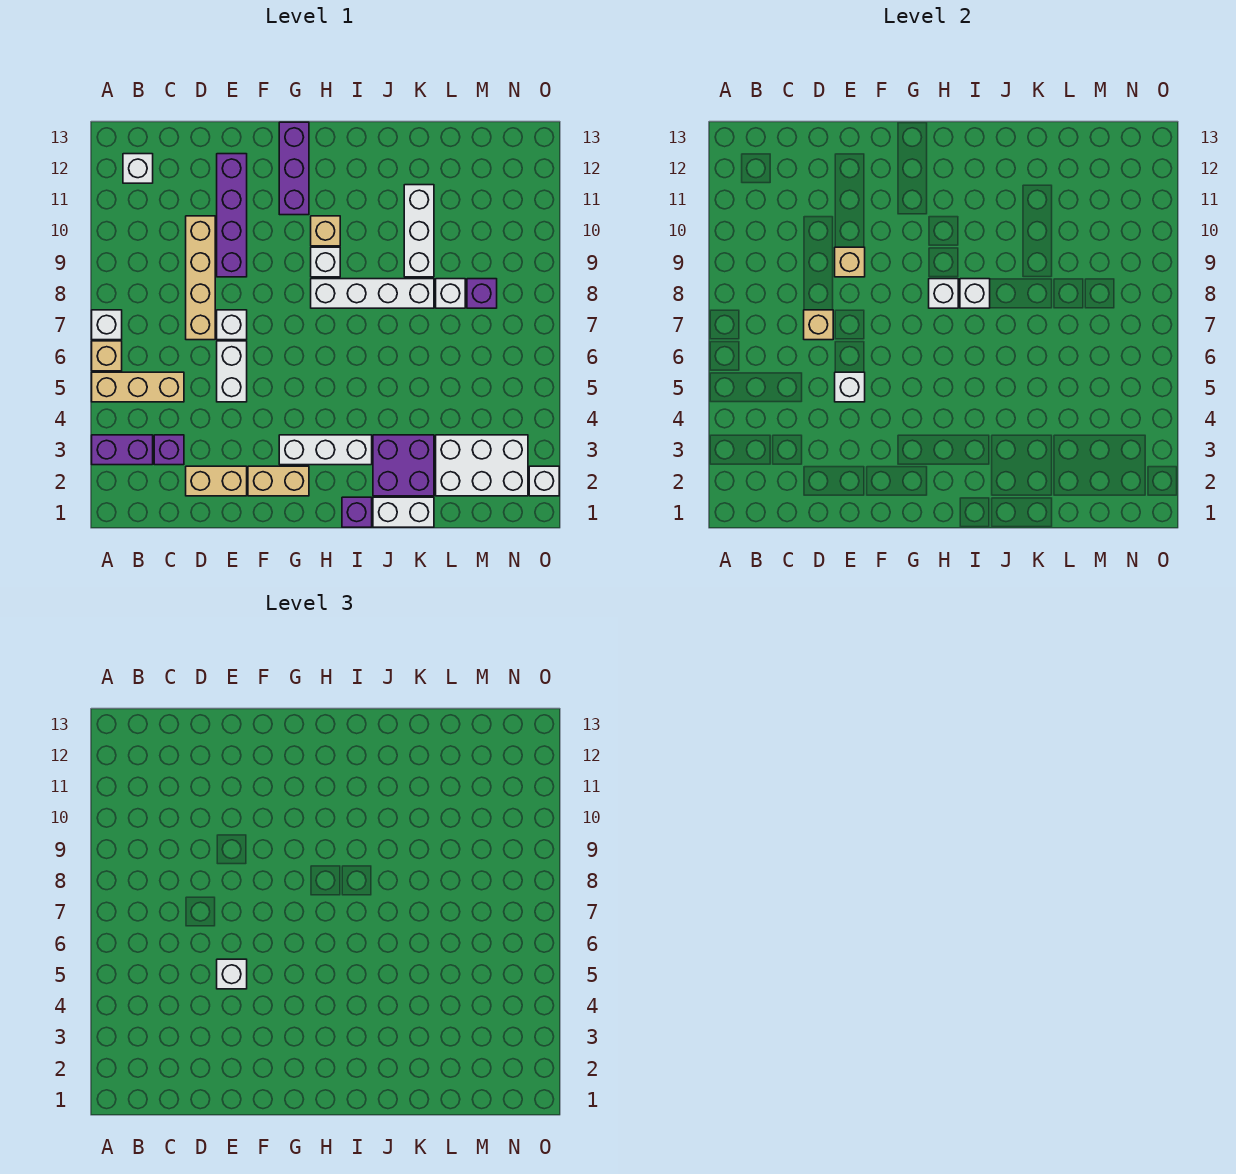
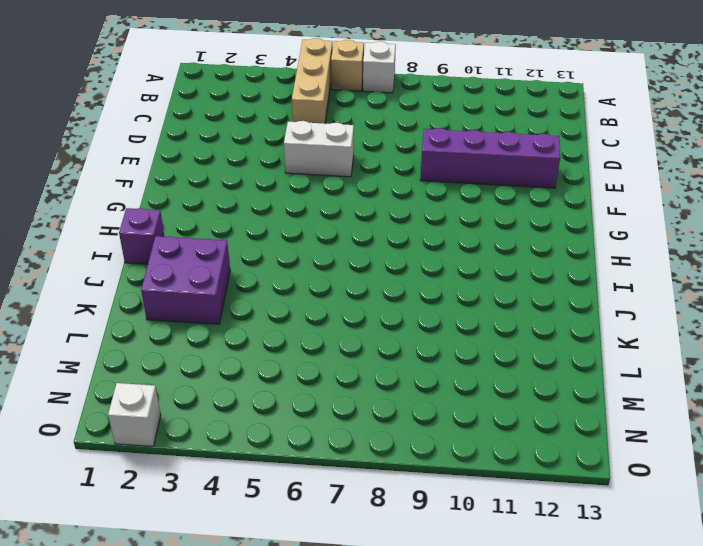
none -> purple 1x2 brick [92,435,153,465]
none -> white 1x1 brick [123,154,153,183]
none -> purple 1x1 brick [154,435,184,465]
none -> tan 1x2 brick [186,466,247,496]

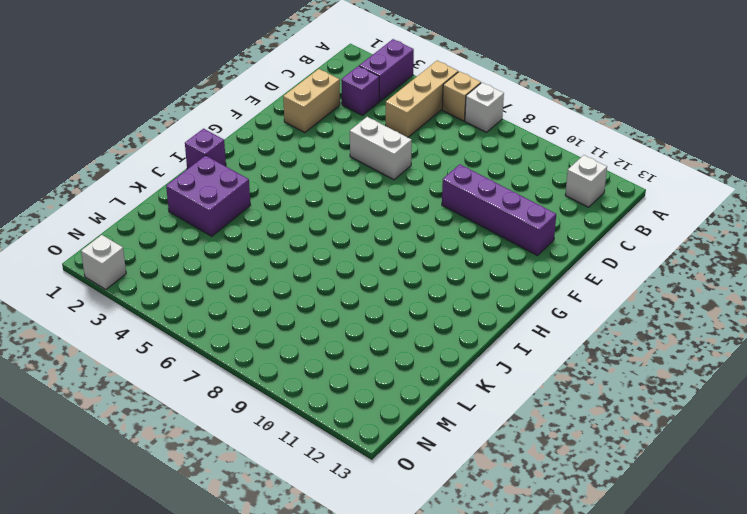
none -> tan 1x4 brick [186,216,215,340]
none -> white 1x1 brick [217,310,247,340]
none -> tan 1x2 brick [248,466,309,496]
none -> white 1x3 brick [279,435,372,465]

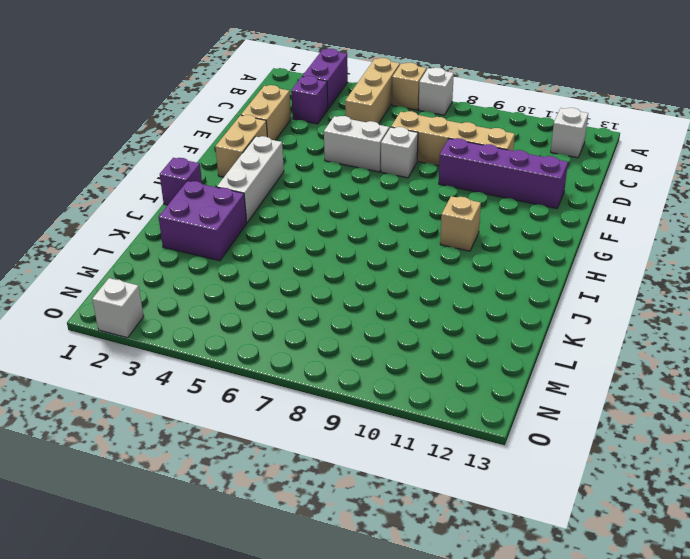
none -> purple 1x3 brick [279,122,309,215]
none -> white 1x4 brick [311,279,434,308]
none -> white 1x1 brick [311,247,340,277]
none -> white 1x2 brick [373,497,434,527]

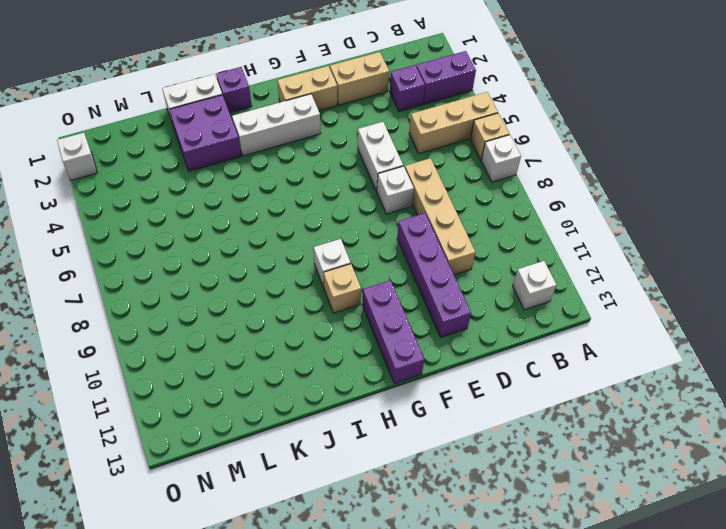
none -> white 1x4 brick [311,279,434,308]
none -> white 1x3 brick [404,185,434,277]
none -> white 2x3 brick [436,435,528,496]
none -> white 1x1 brick [436,279,465,308]

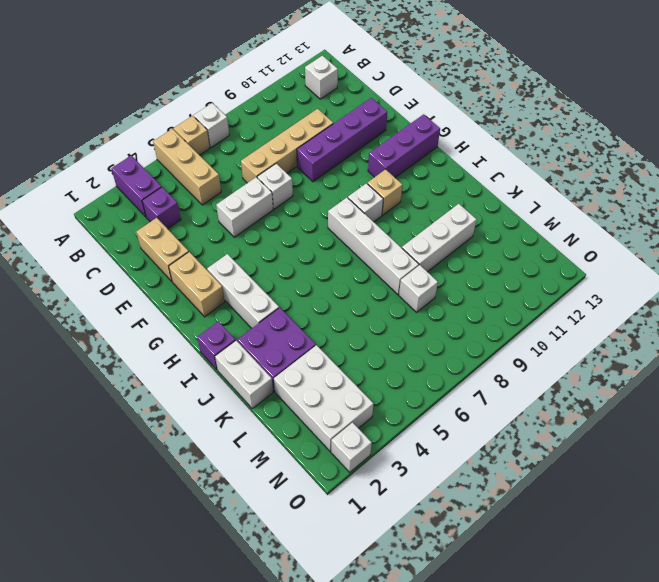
none -> purple 1x1 brick [467,279,497,308]
none -> tan 1x1 brick [804,310,833,340]
none -> white 1x1 brick [835,372,865,402]
none -> tan 1x1 brick [835,247,865,277]

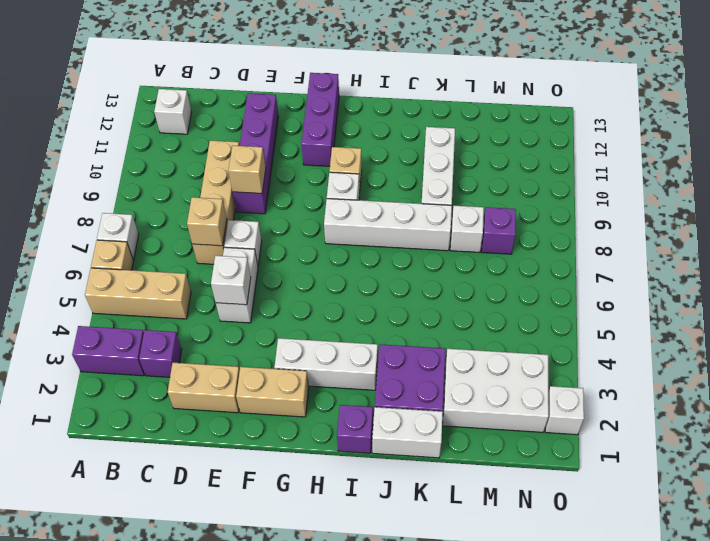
none -> white 1x1 brick [929,279,958,308]
none -> white 1x1 brick [960,279,990,308]
none -> white 1x1 brick [217,959,247,989]

